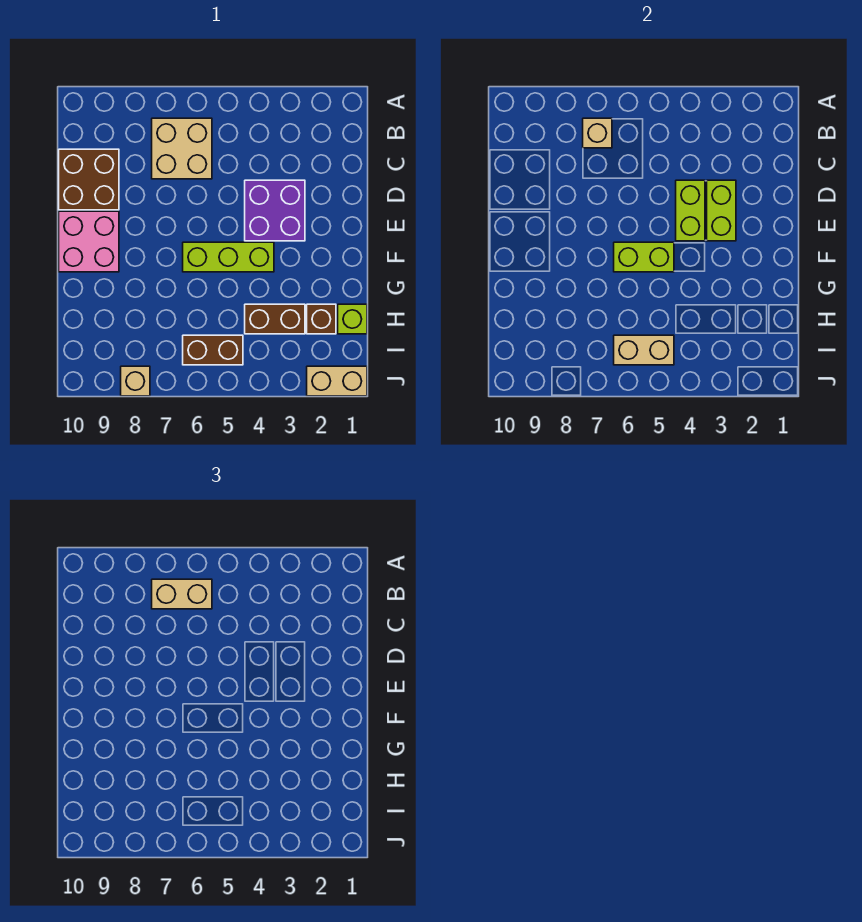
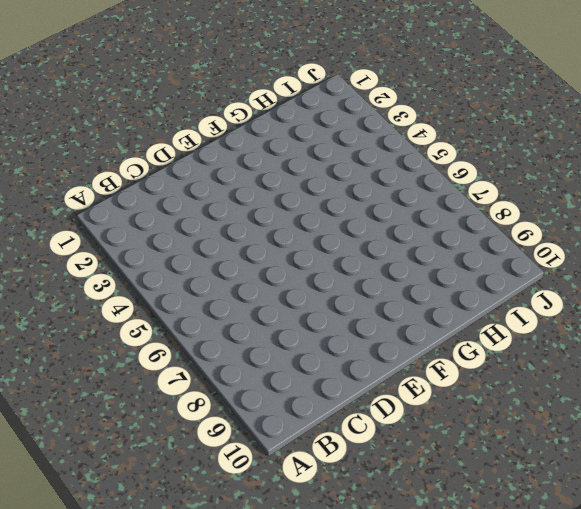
none -> tan 2x2 brick [152,118,212,179]
none -> brown 2x2 brick [59,149,119,210]
none -> purple 2x2 brick [245,180,305,241]

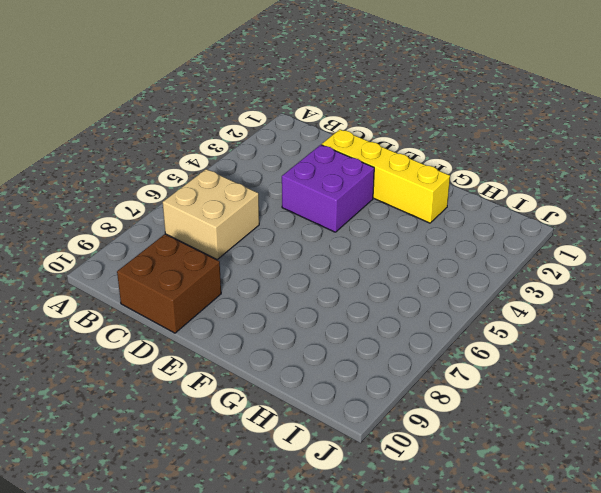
yellow 1x4 brick [322,129,450,223] -> none
none -> pink 2x2 brick [59,211,119,272]
none -> lime 1x3 brick [183,242,274,272]
none -> lime 1x1 brick [338,304,367,334]

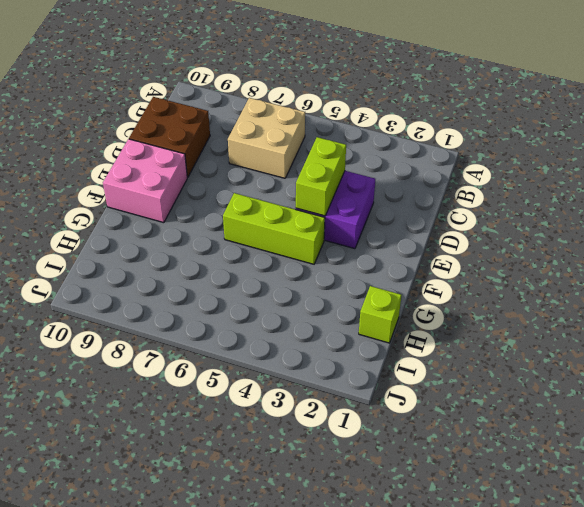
none -> brown 1x1 brick [307,304,336,334]
none -> brown 1x2 brick [245,304,305,334]
none -> brown 1x2 brick [183,335,243,365]

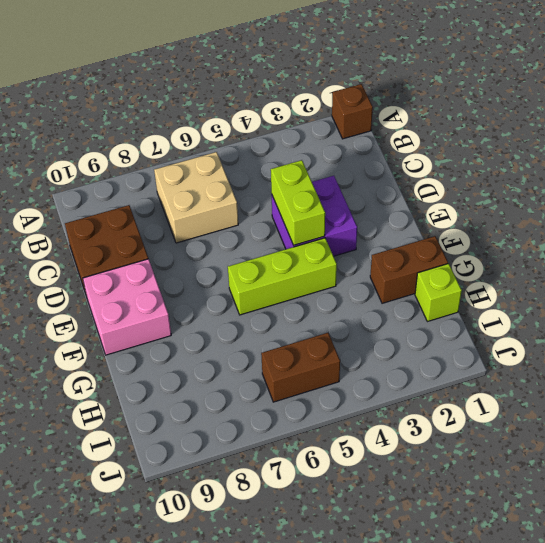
brown 1x1 brick [332,84,373,139] -> brown 1x1 brick moved to [307,304,336,334]
brown 1x2 brick [370,236,448,303] -> brown 1x2 brick moved to [245,304,305,334]
none -> tan 1x2 brick [307,366,367,396]
none -> tan 1x1 brick [121,366,150,396]
none -> tan 1x1 brick [583,118,612,148]

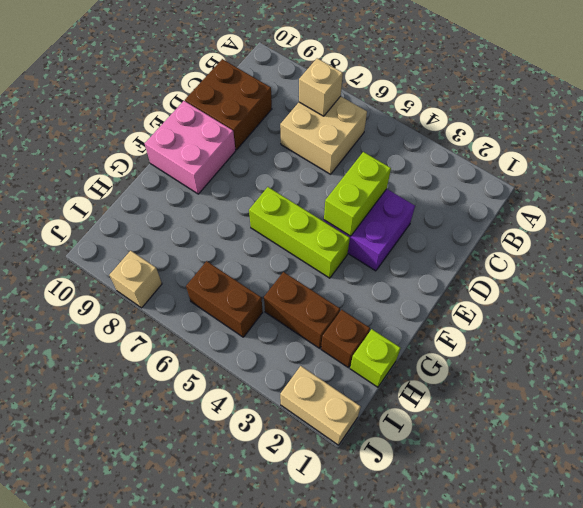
none -> lime 1x2 brick [707,180,736,241]
none -> lime 1x2 brick [614,242,674,272]
none -> tan 1x2 brick [614,335,674,365]

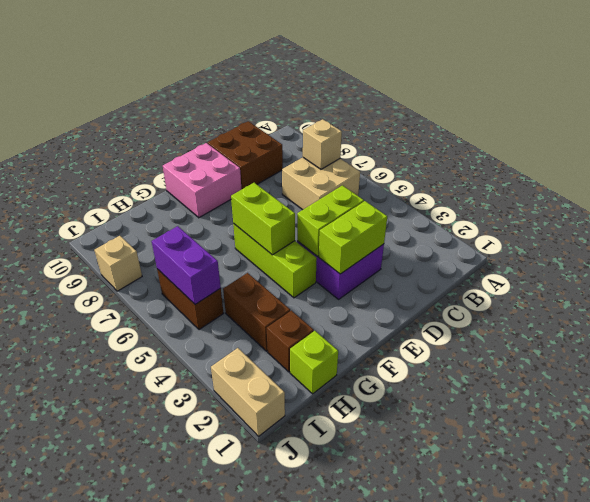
purple 1x2 brick [152,226,221,304] -> tan 1x2 brick [614,335,674,365]
none -> tan 1x2 brick [152,579,212,609]

